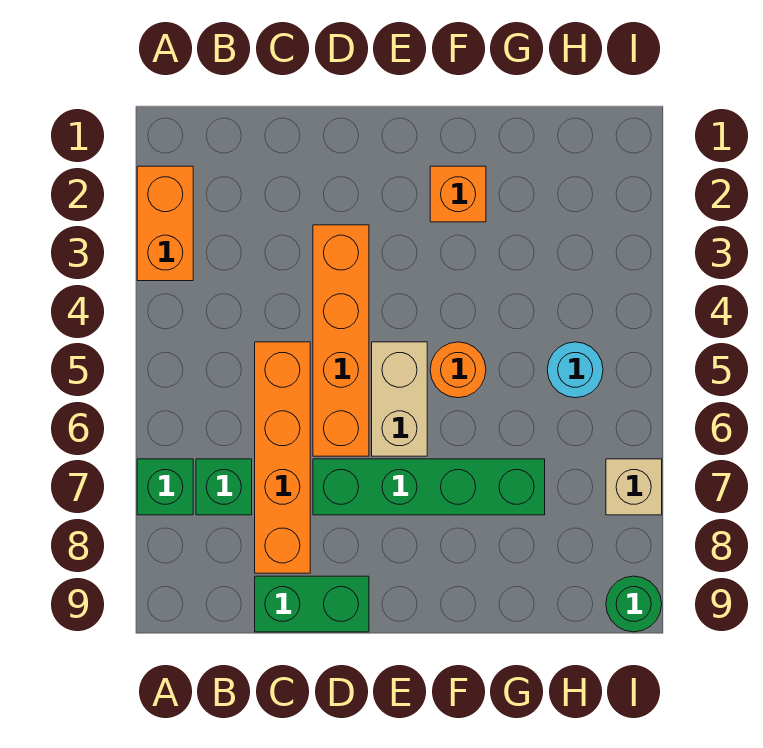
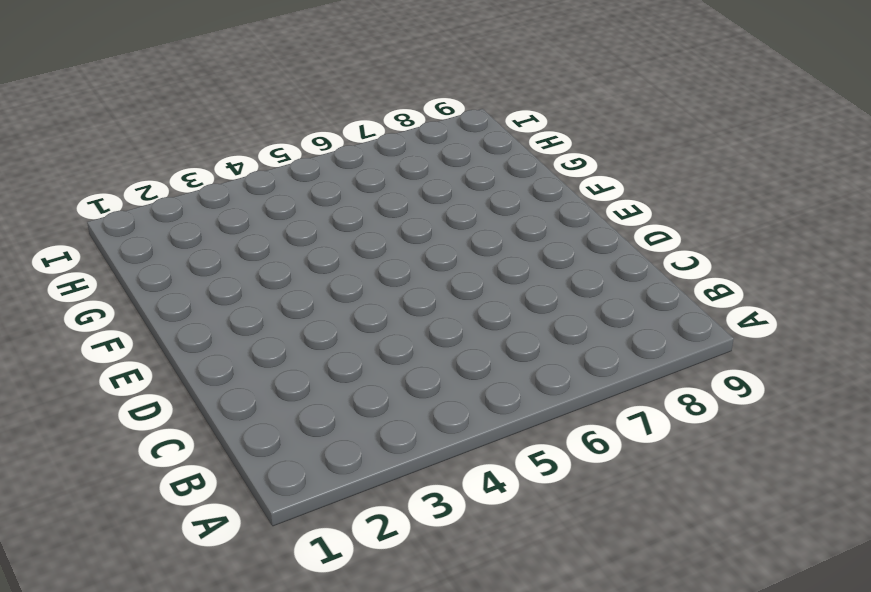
none -> orange 1x2 brick [137,166,193,281]
none -> green 1x1 brick [137,459,193,515]
none -> green 1x1 brick [196,459,252,515]

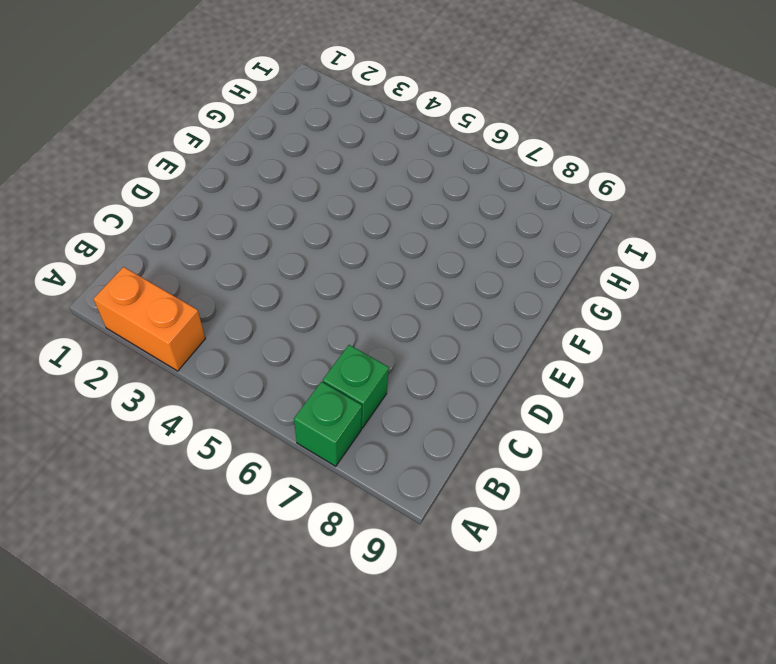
none -> orange 1x4 brick [255,342,310,573]
none -> green 1x2 brick [255,576,369,632]
none -> orange 1x4 brick [313,225,369,456]

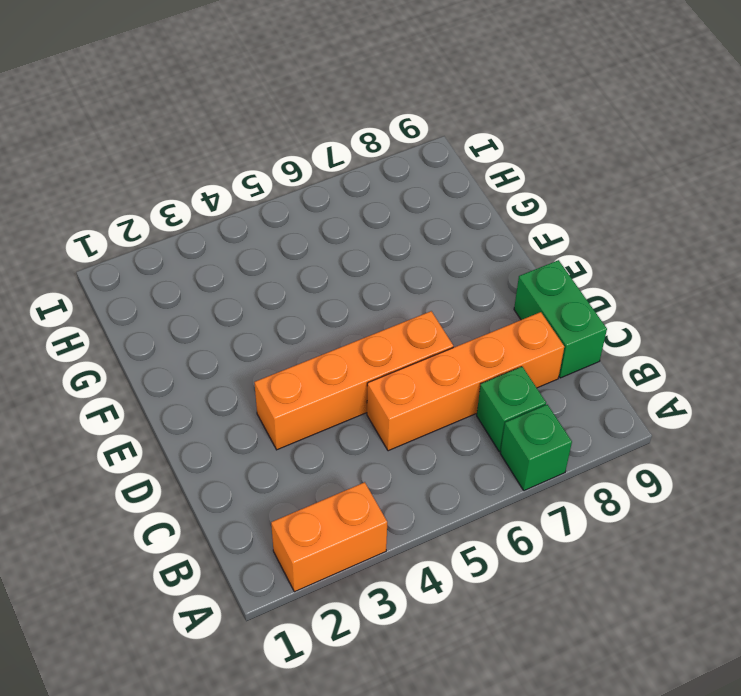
none -> green 1x4 brick [313,459,545,515]
none -> tan 1x2 brick [372,342,427,456]
none -> orange 1x1 brick [430,166,486,222]

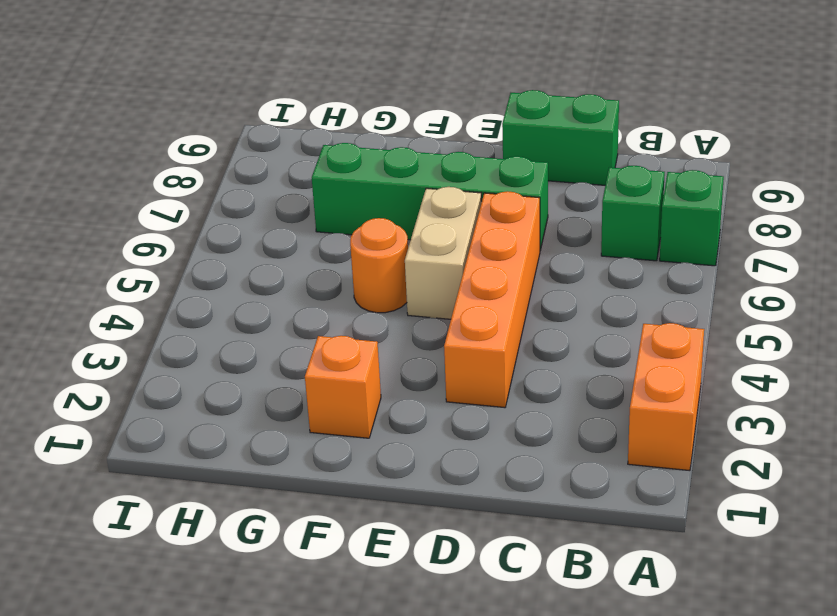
none -> orange 1x4 brick [255,342,310,573]
none -> cyan 1x1 round brick [547,342,603,398]
none -> tan 1x1 brick [606,459,662,515]

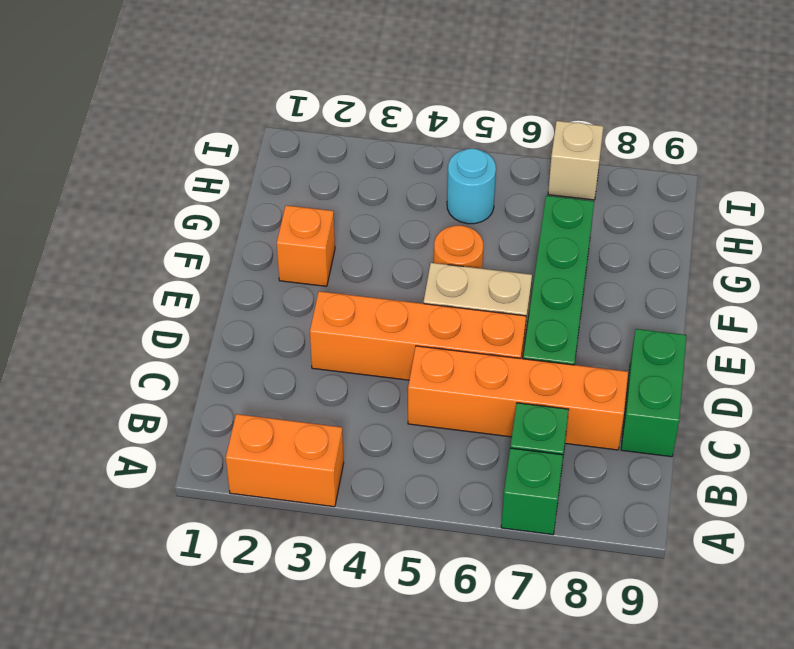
none -> green 1x1 round brick [606,576,662,632]

